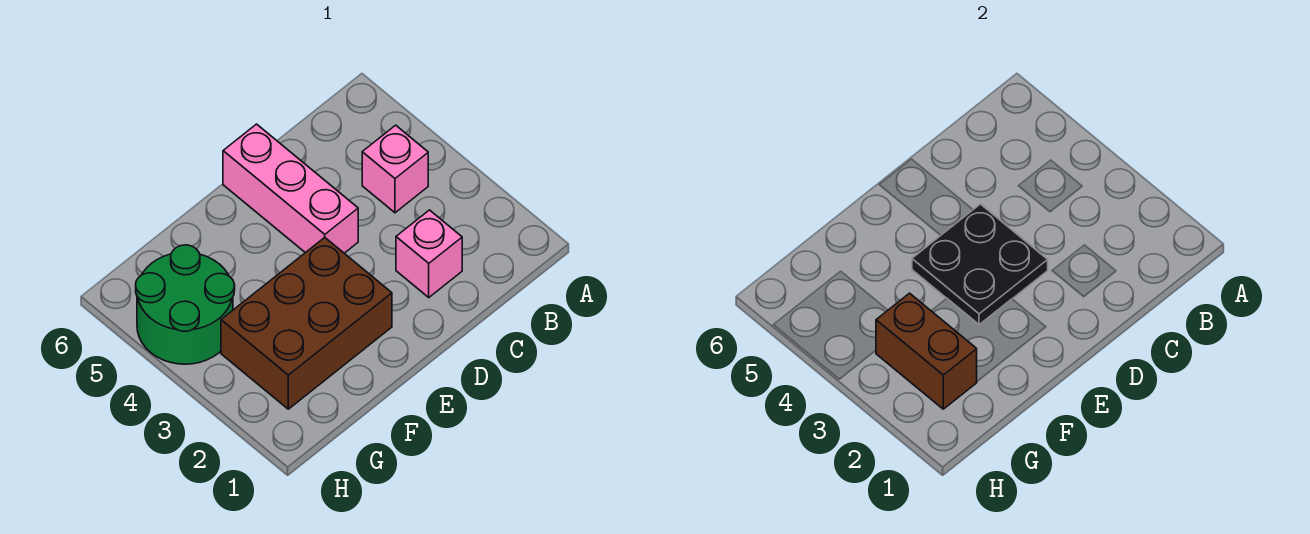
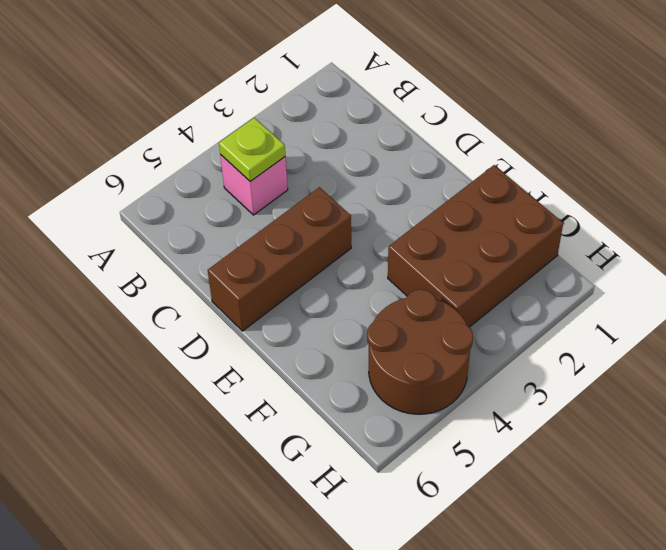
lime 1x1 plate [219,118,285,181] -> none
brown 1x3 brick [208,187,351,331] -> pink 1x3 brick [223,124,358,253]
brown 2x3 brick [388,165,563,327] -> brown 2x3 brick turned to [221,238,392,409]
brown 2x2 round brick [367,289,473,414] -> green 2x2 round brick [136,245,235,364]
none -> pink 1x1 brick [396,210,462,297]
none -> black 2x2 plate [912,204,1048,325]

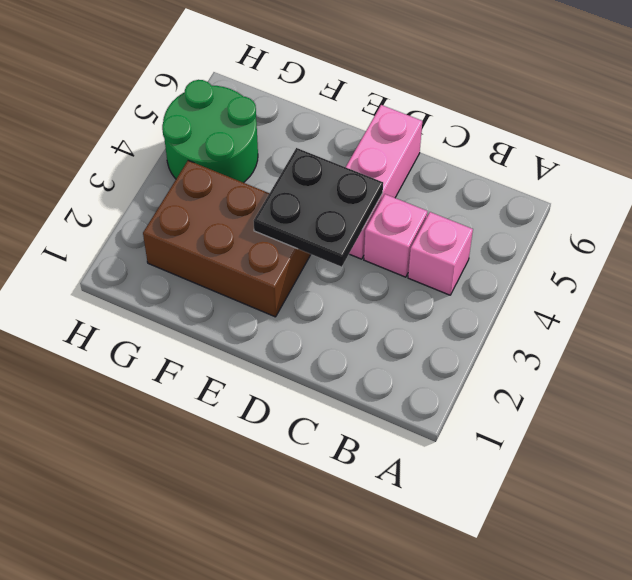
pink 1x1 brick [364,194,427,277] -> pink 1x1 brick moved to [396,210,462,297]
none -> brown 1x2 brick [876,293,977,409]

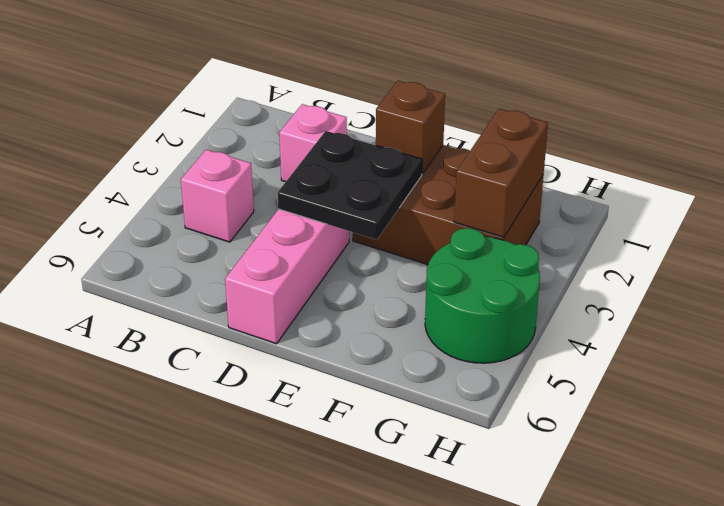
brown 1x1 brick [376,81,445,174] -> none

